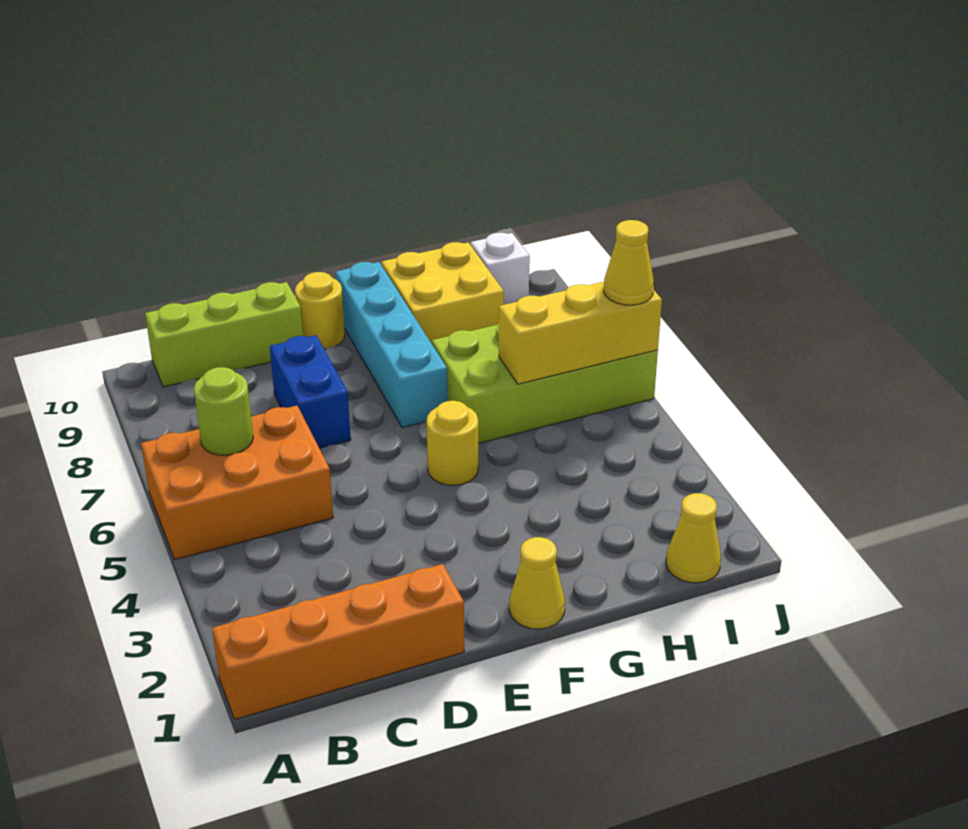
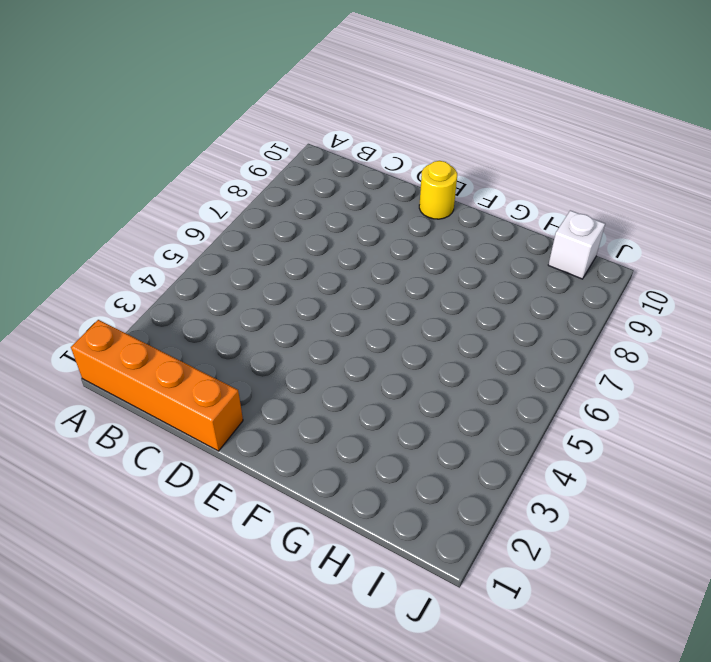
none -> orange 2x3 brick [141,406,333,560]
none -> lime 1x3 brick [145,282,303,387]
none -> blue 1x2 brick [270,335,351,448]

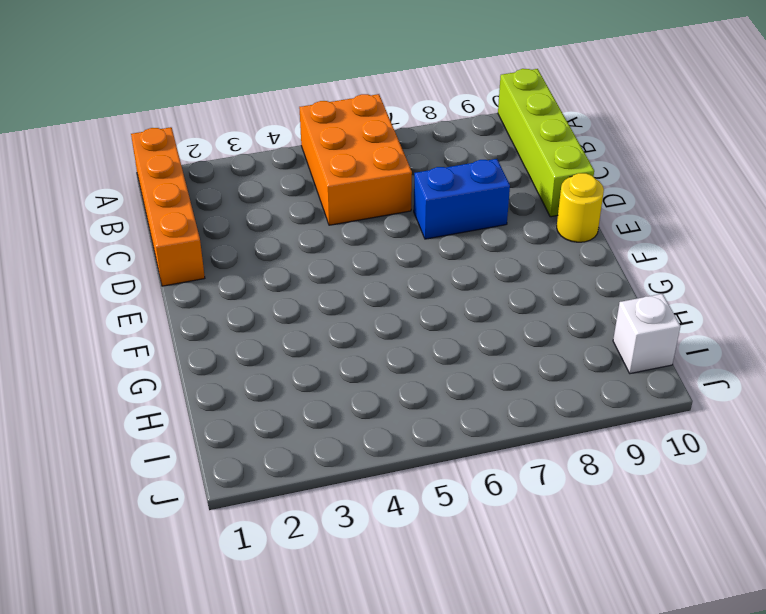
lime 1x4 brick [498,69,594,217] -> lime 1x3 brick [145,282,303,387]
none -> yellow 1x1 cone [509,537,565,629]
none -> yellow 1x1 round brick [427,401,478,485]
none -> cyan 1x4 brick [336,262,448,428]

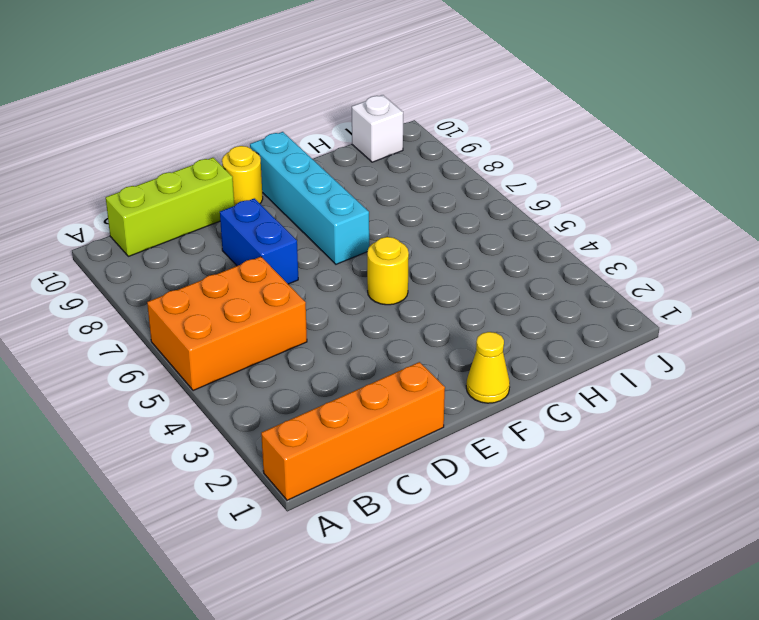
none -> lime 2x4 brick [432,323,658,443]
none -> yellow 2x2 brick [381,242,504,344]
none -> yellow 1x1 cone [666,493,721,583]

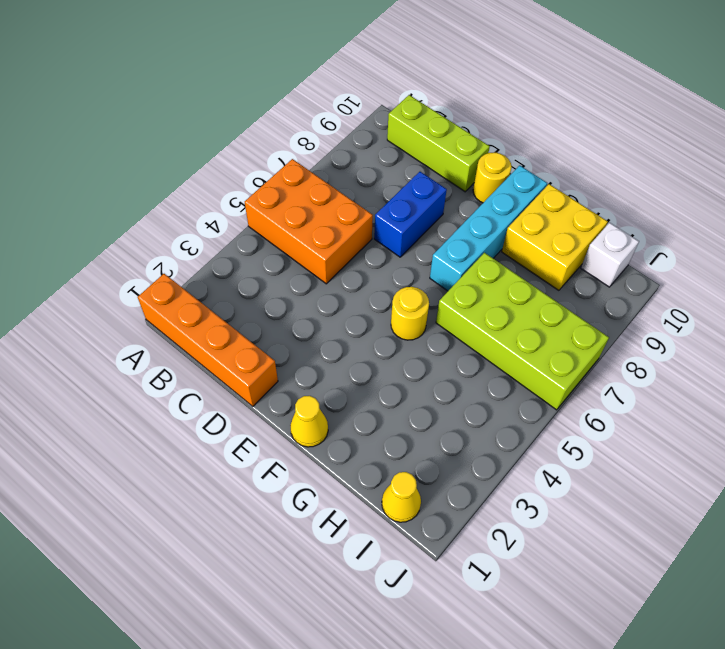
none -> lime 1x1 round brick [194,367,253,455]
none -> yellow 1x3 brick [499,282,662,384]
none -> yellow 1x1 cone [604,220,654,305]

